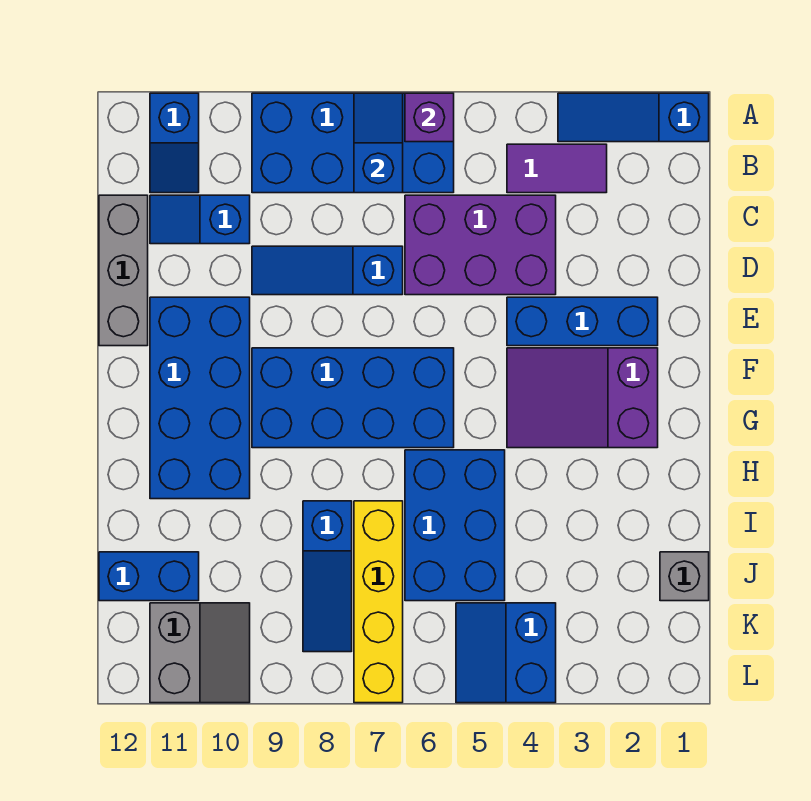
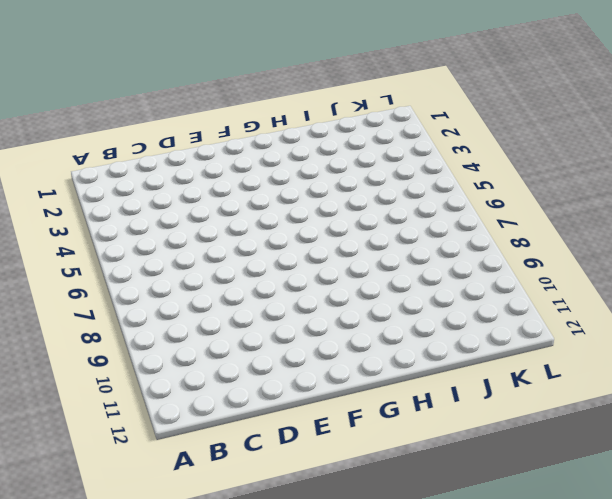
none -> blue 1x3 slope [558,93,709,142]
none -> blue 2x4 brick [252,93,454,193]
none -> blue 1x2 slope [150,93,199,193]

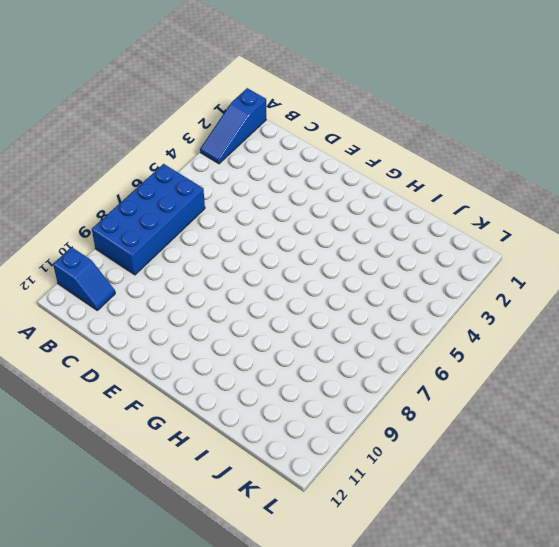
none -> purple 1x2 tile [507,144,607,193]
none -> purple 2x3 brick [405,195,556,295]
none -> blue 1x2 slope [150,195,250,244]

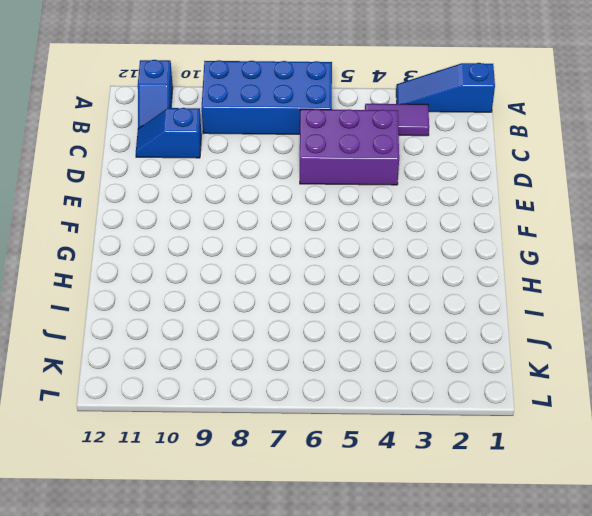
none -> grey 1x3 brick [99,195,148,346]
none -> blue 1x3 slope [252,246,403,295]
none -> blue 1x3 brick [507,297,658,346]

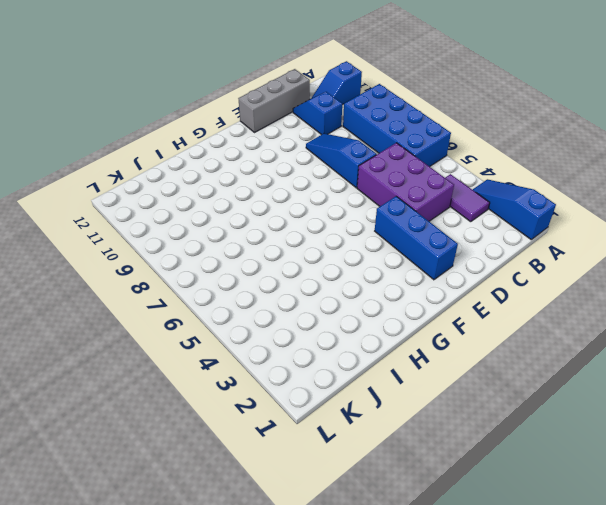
none -> blue 2x4 brick [150,297,250,499]
none -> purple 2x3 slope [507,348,658,448]
none -> blue 2x4 brick [252,348,454,448]

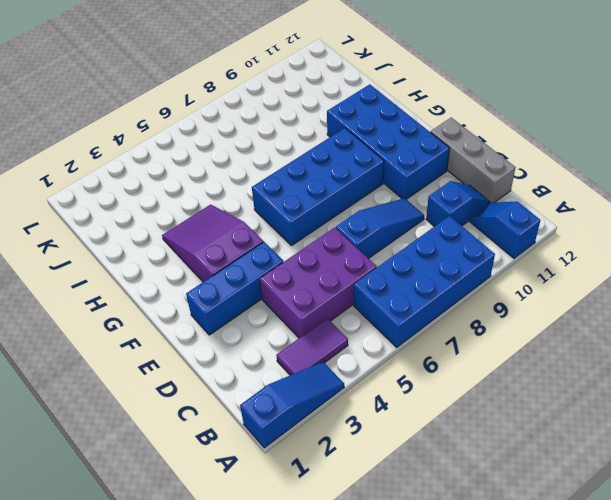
purple 2x3 slope [162,205,263,282] -> purple 2x3 slope turned to [507,348,658,448]
none -> blue 2x3 brick [405,450,505,601]
none -> yellow 1x4 brick [354,501,403,703]
none -> blue 1x3 slope [303,501,352,652]

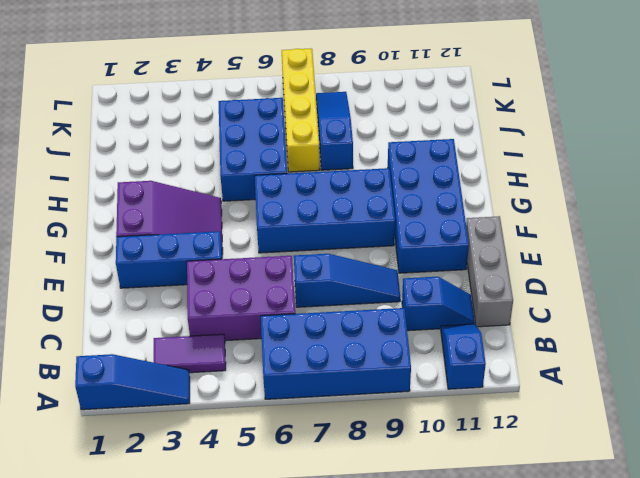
none -> grey 1x1 brick [660,552,709,601]
none -> blue 1x2 brick [99,552,199,601]
none -> blue 2x2 slope [456,603,556,703]

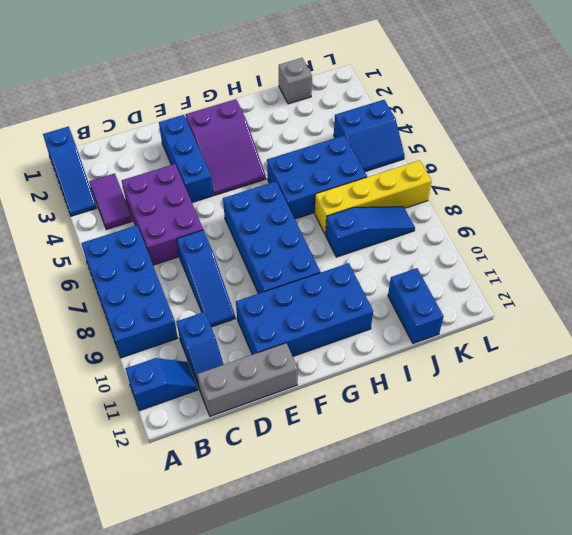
none -> grey 2x2 slope [150,603,250,703]
none -> purple 1x1 brick [405,93,454,142]
none -> blue 1x2 slope [354,93,403,193]

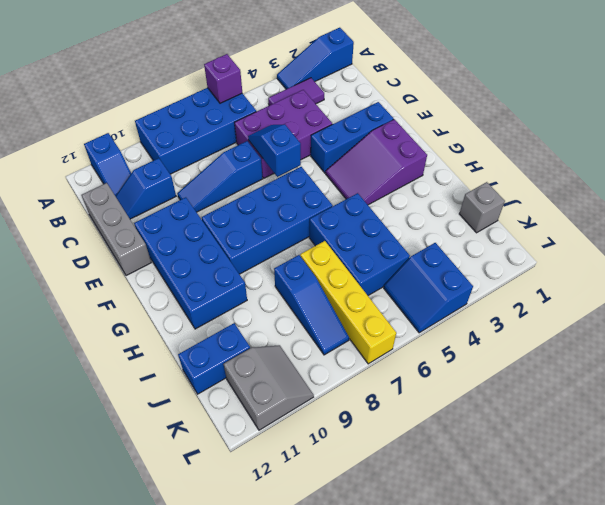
blue 1x2 slope [248,125,301,177] -> blue 1x2 slope moved to [354,93,403,193]

